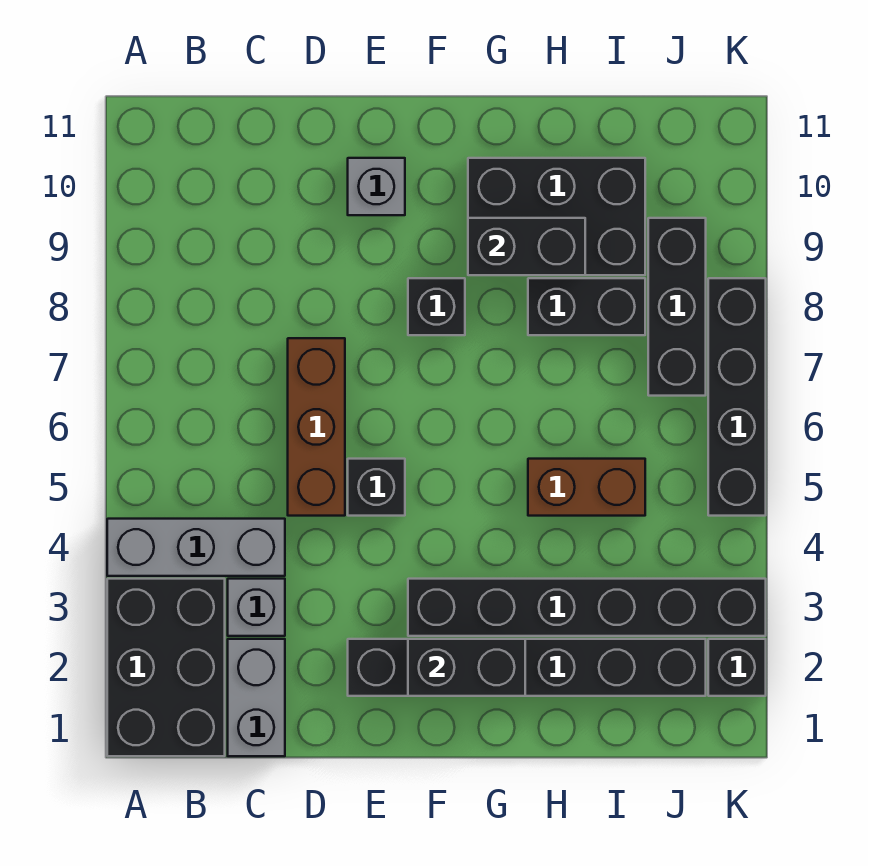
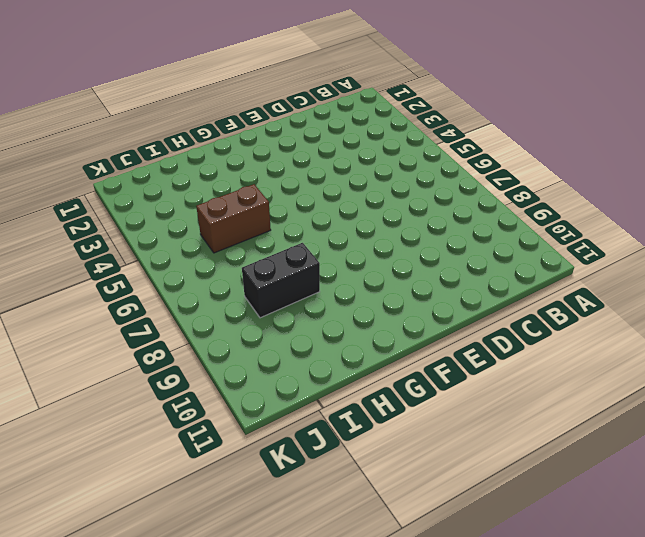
none -> black 2x3 brick [107,579,225,756]
none -> grey 1x3 brick [107,519,285,576]
none -> grey 1x2 brick [228,639,285,756]

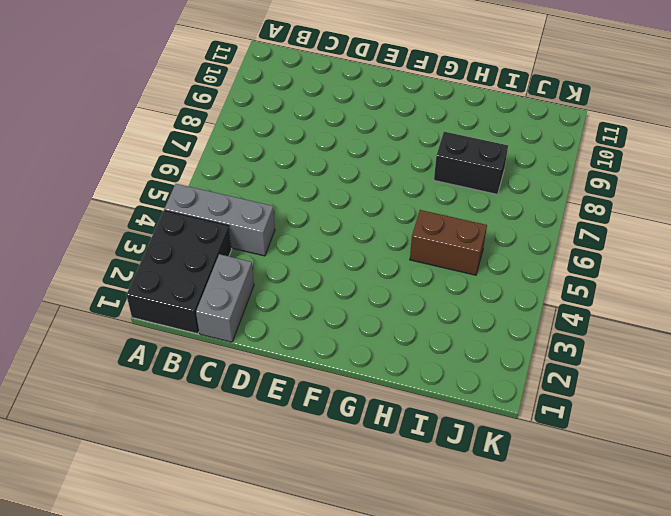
none -> grey 1x1 brick [228,579,285,636]
none -> brown 1x3 brick [288,338,345,516]
none -> black 1x6 brick [348,639,706,696]

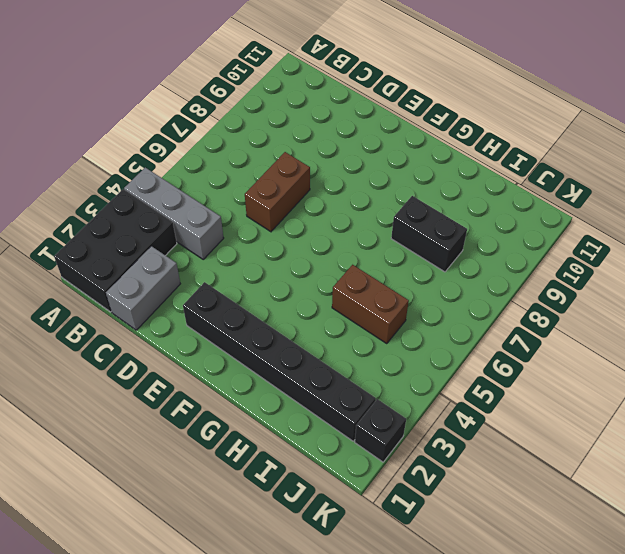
brown 1x2 brick [245,152,310,232] -> brown 1x3 brick [288,338,345,516]
none -> grey 1x1 brick [228,579,285,636]
none -> black 1x1 brick [348,459,405,516]
none -> grey 1x1 brick [348,158,405,215]

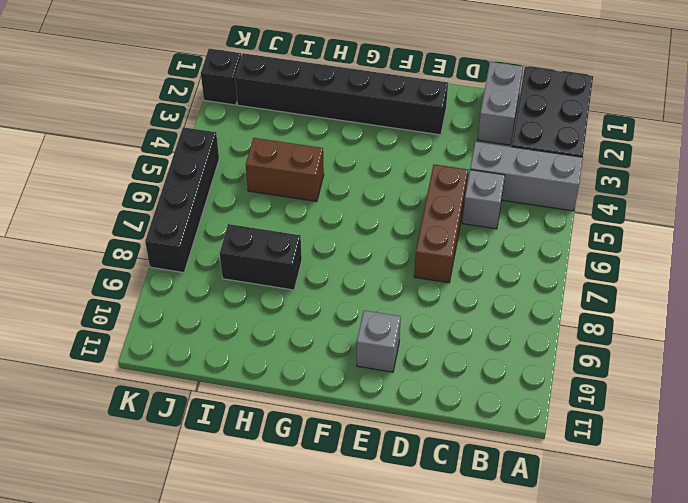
grey 1x1 brick [462,170,505,229] -> grey 1x1 brick moved to [228,579,285,636]
none -> black 1x1 brick [348,459,405,516]
none -> black 1x6 brick [408,579,766,636]
none -> black 1x1 brick [408,278,465,335]

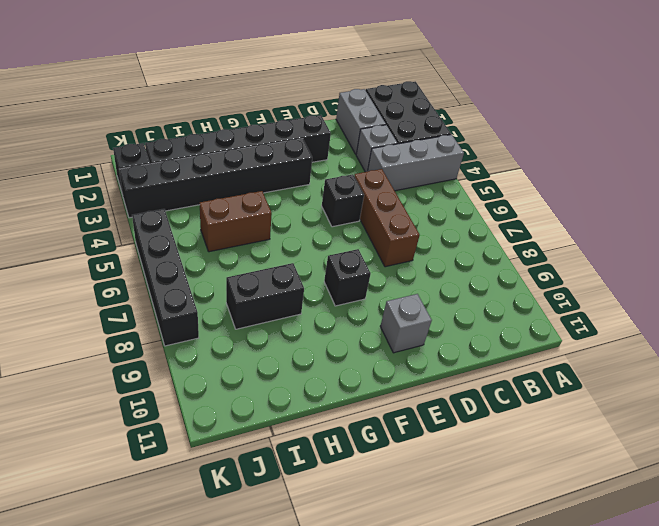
none -> black 2x3 brick [468,158,645,275]
none -> black 1x3 brick [648,218,706,396]
none -> black 1x2 brick [408,639,525,696]

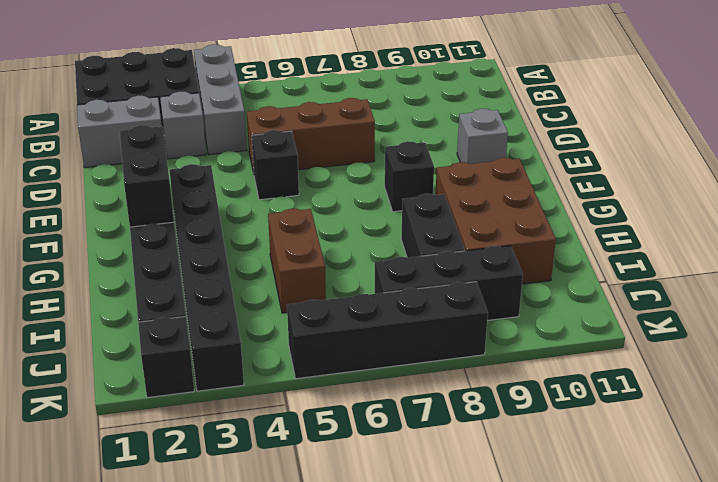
brown 2x3 brick [436,158,556,284] -> black 2x3 brick [468,158,645,275]
none -> black 1x2 brick [468,218,585,275]

